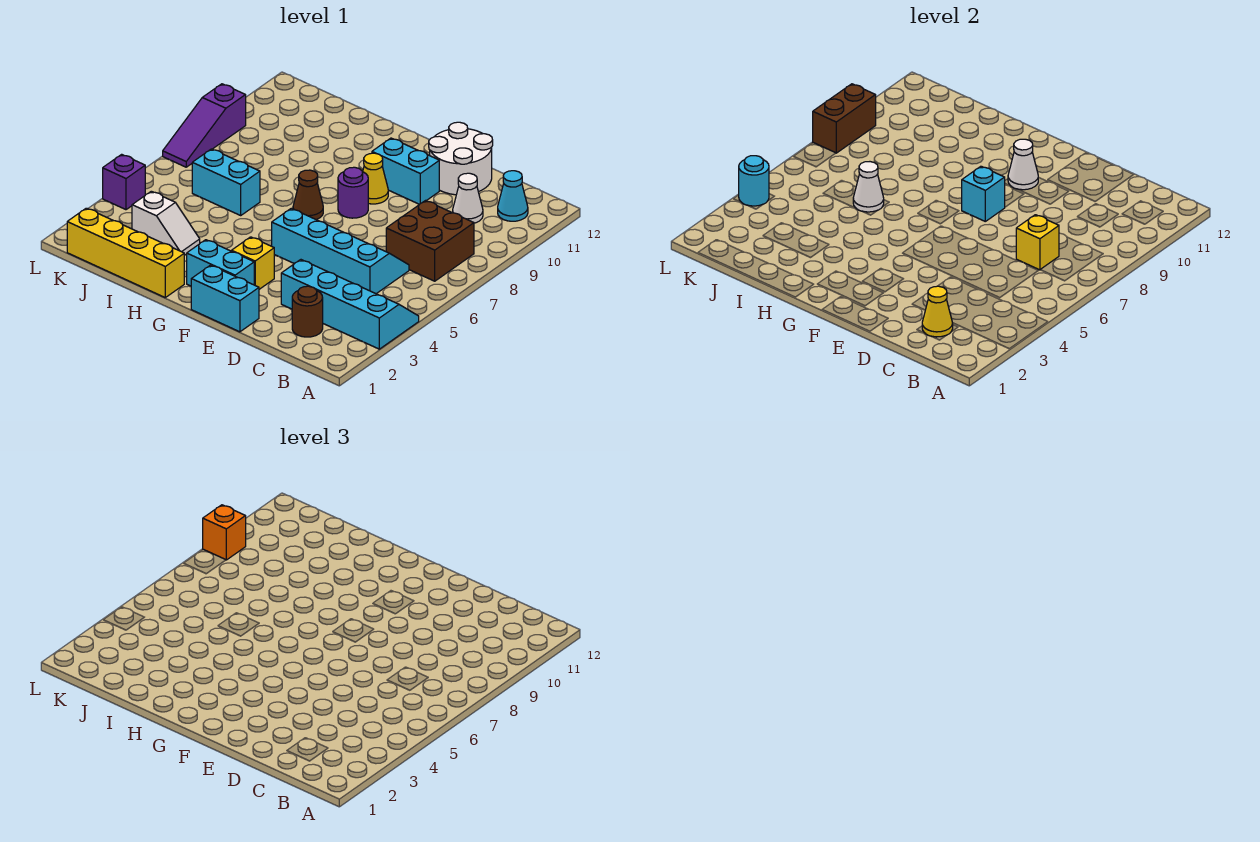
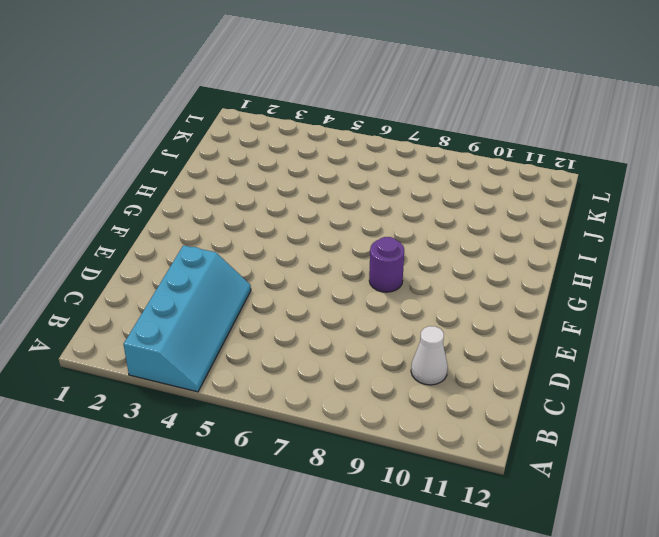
none -> brown 2x2 brick [386,201,474,281]
none -> cyan 1x1 cone [498,171,528,221]
none -> brown 1x1 round brick [292,286,323,337]

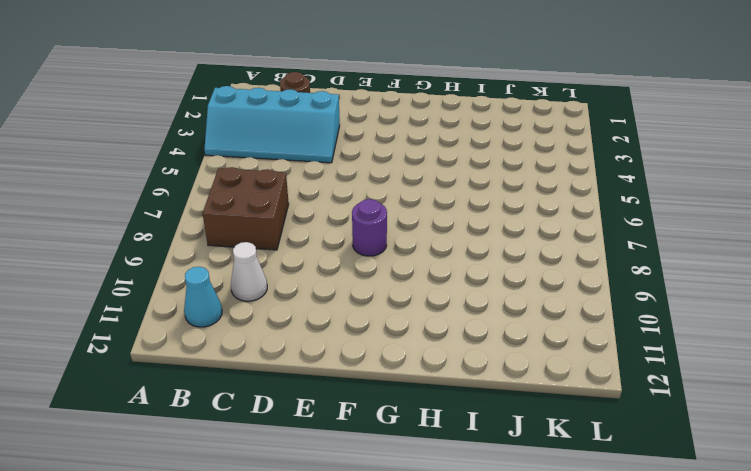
none -> cyan 2x4 slope [272,208,409,294]
none -> white 2x2 round brick [429,122,493,195]
none -> cyan 1x2 brick [191,265,259,332]

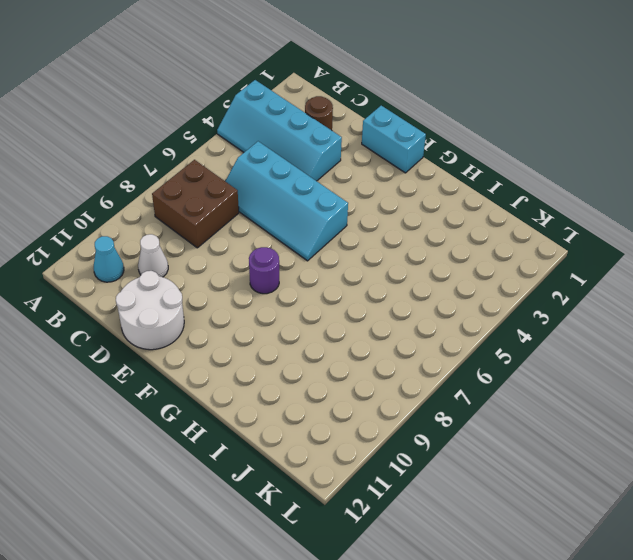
none -> cyan 1x2 brick [372,138,439,204]
none -> cyan 1x2 brick [187,240,254,286]
none -> yellow 1x1 brick [232,237,274,289]

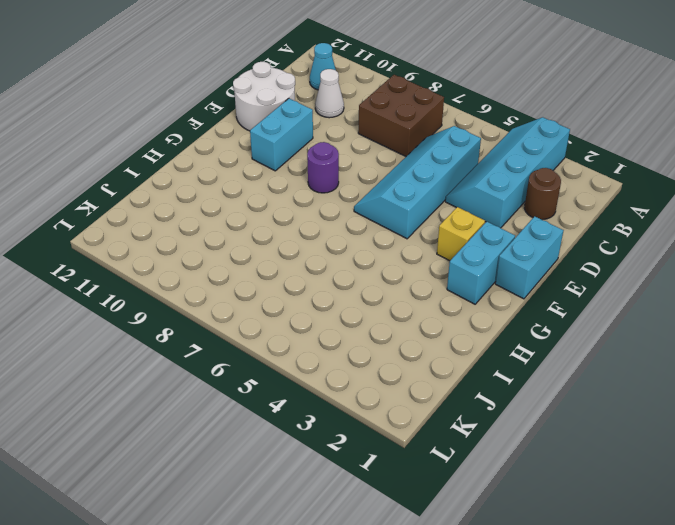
none -> yellow 1x1 cone [363,153,388,204]
none -> brown 1x1 cone [293,170,323,220]
none -> yellow 1x4 brick [67,208,184,297]

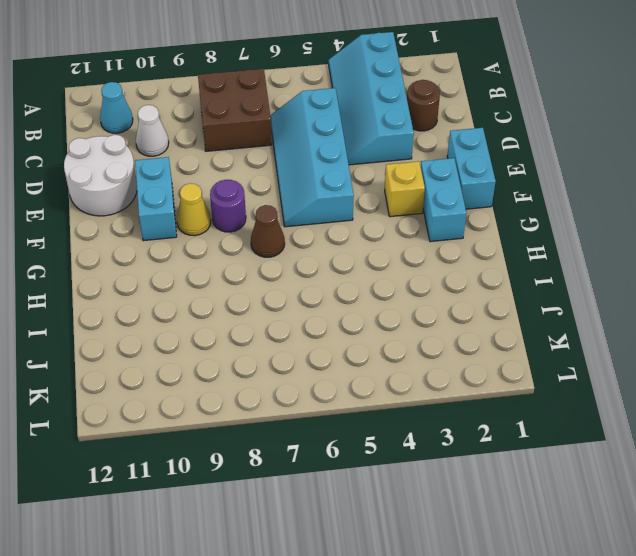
none -> yellow 1x4 brick [67,208,184,297]
none -> white 1x2 slope [132,191,200,255]
none -> cyan 1x2 brick [192,149,260,215]

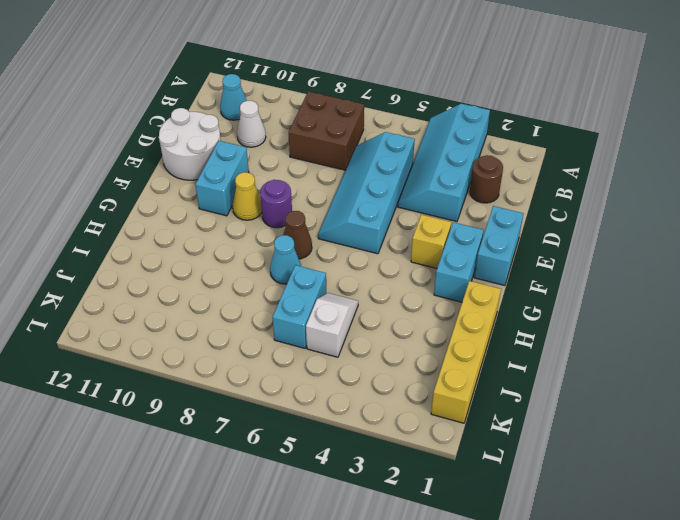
cyan 1x1 cone [270,235,301,284] -> none
white 1x2 slope [306,293,358,357] -> white 1x2 slope moved to [132,191,200,255]
none -> purple 1x1 brick [103,154,145,210]
none -> purple 1x3 slope [163,84,246,167]
none -> yellow 1x1 cone [922,286,953,337]

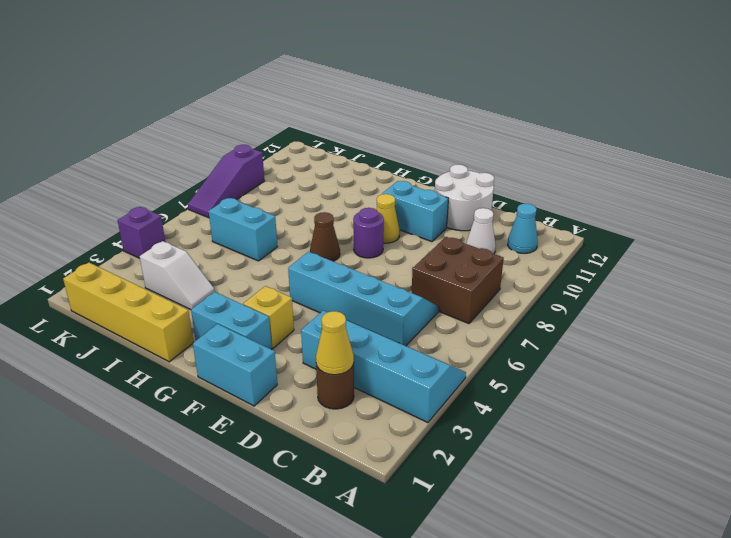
none -> yellow 1x1 brick [1016,215,1059,270]
none -> cyan 1x1 brick [962,166,1005,221]
none -> white 1x1 cone [1008,139,1038,190]

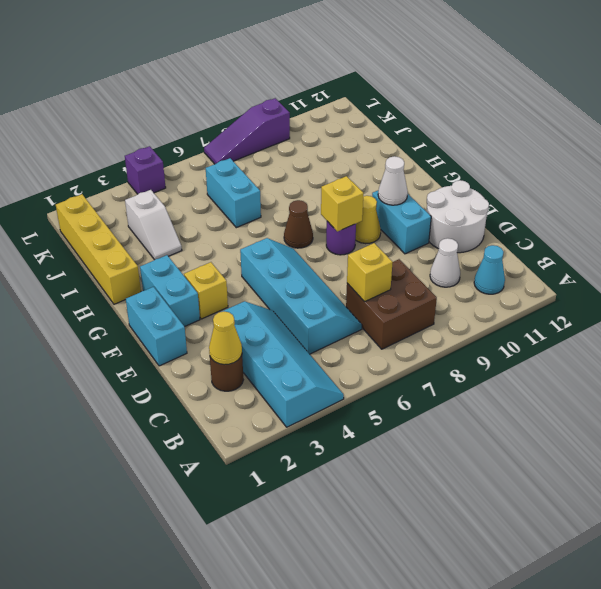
yellow 1x1 brick [321,176,364,231] -> cyan 1x1 brick [962,166,1005,221]
none -> white 1x1 cone [853,162,884,212]
none -> cyan 1x1 round brick [739,156,769,206]
none -> brown 1x2 brick [813,84,876,153]

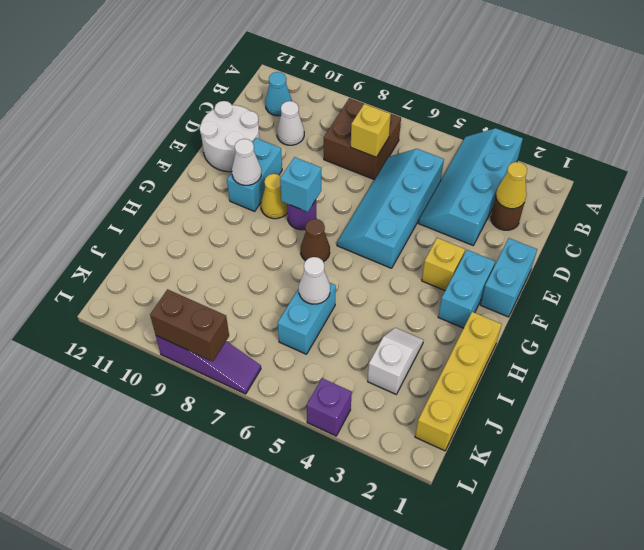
none -> cyan 1x1 round brick [739,156,769,206]
none -> orange 1x1 brick [203,505,246,560]

